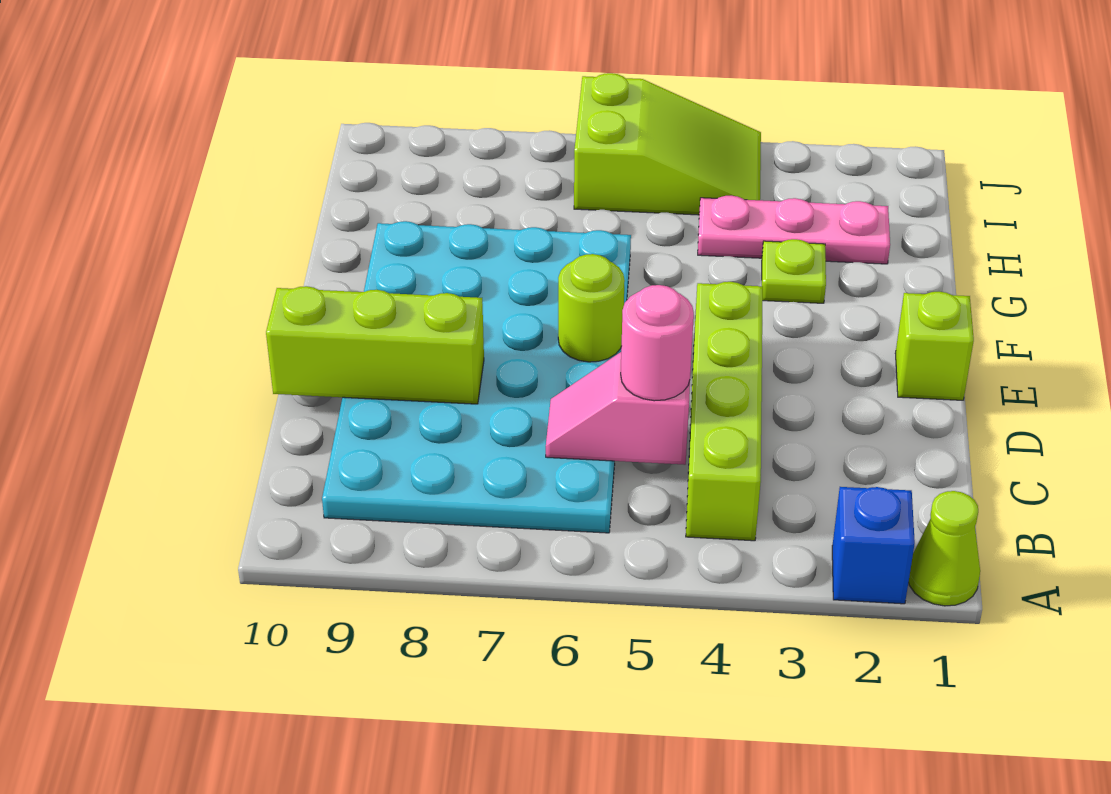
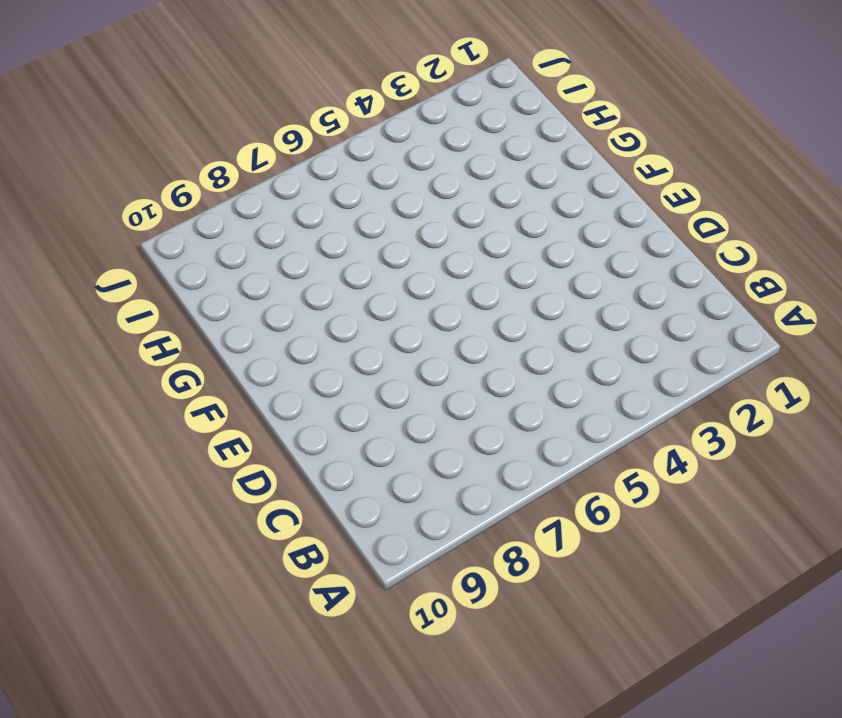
none -> lime 1x1 cone [909,491,980,606]
none -> blue 1x1 brick [832,487,915,604]
none -> lime 1x4 brick [686,282,763,541]

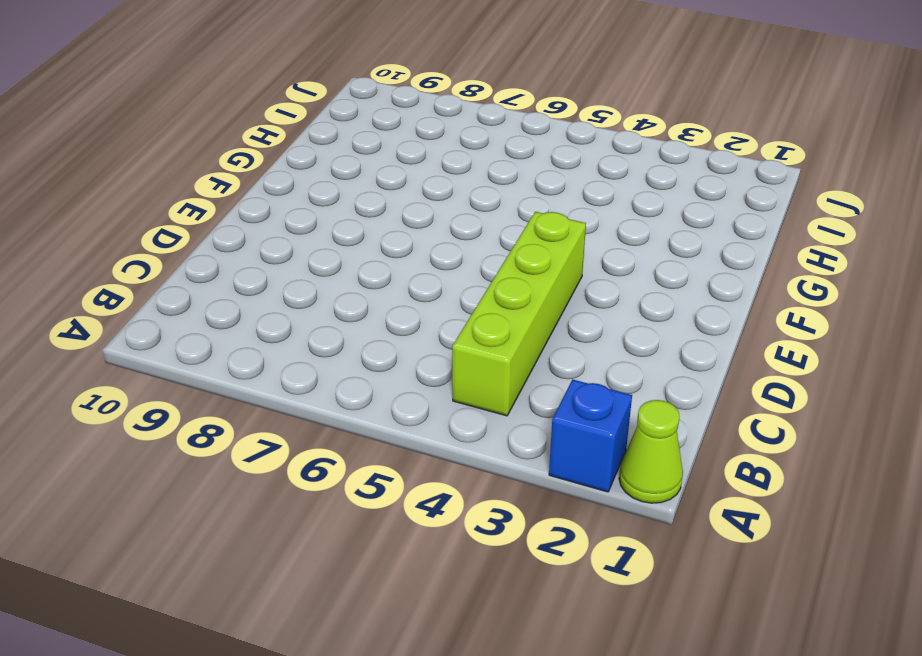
none -> cyan 4x6 plate [322,221,631,533]
none -> lime 1x1 brick [895,292,974,400]
none -> lime 1x1 plate [762,239,826,303]

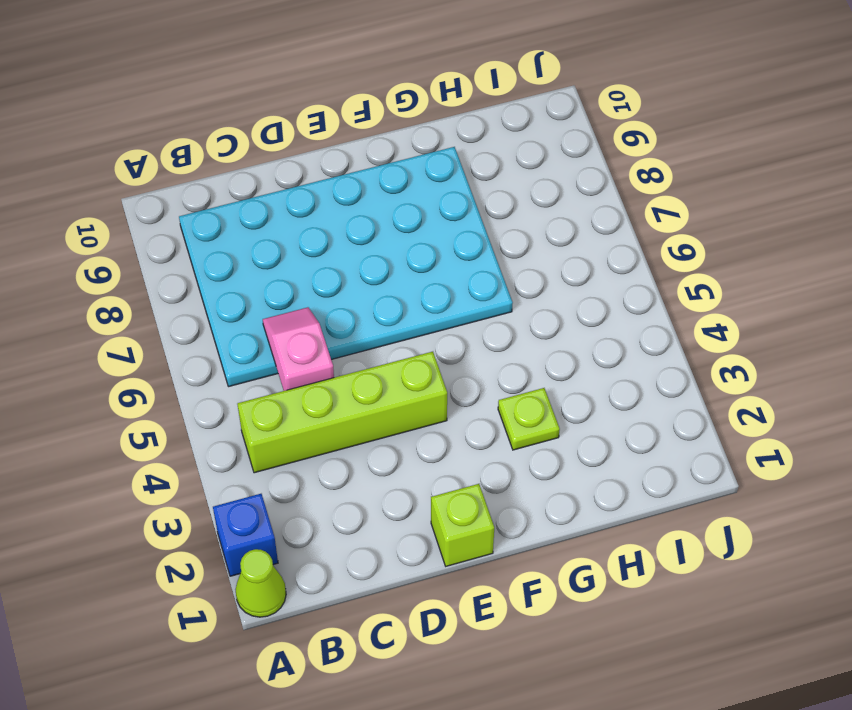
none -> pink 1x3 plate [698,196,890,264]
none -> lime 2x3 slope [574,73,761,215]
none -> lime 1x3 brick [266,286,484,404]

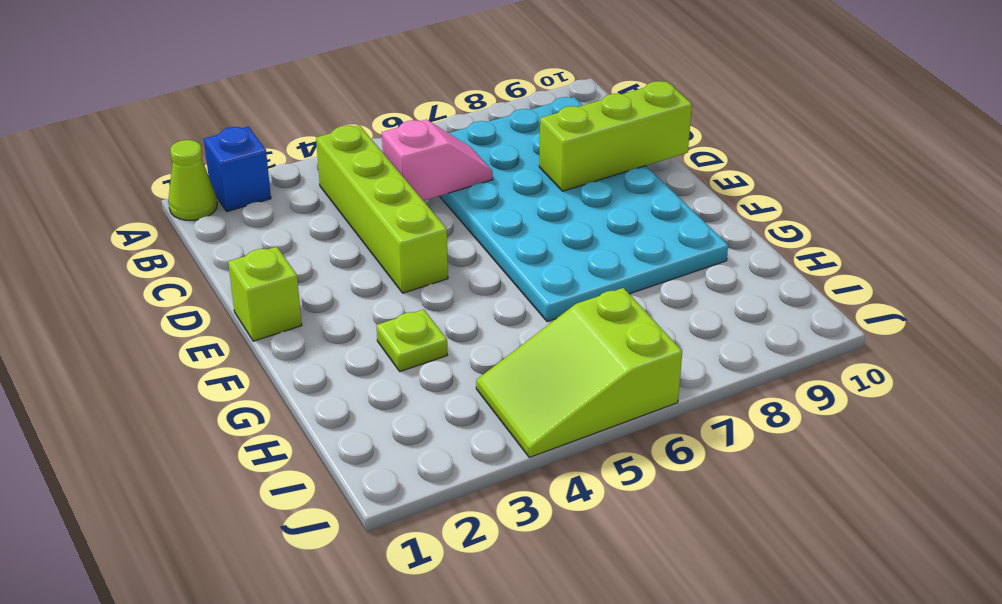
none -> pink 1x3 plate [698,196,890,264]
none -> lime 1x1 round brick [558,254,625,362]
none -> pink 1x1 round brick [621,285,694,401]

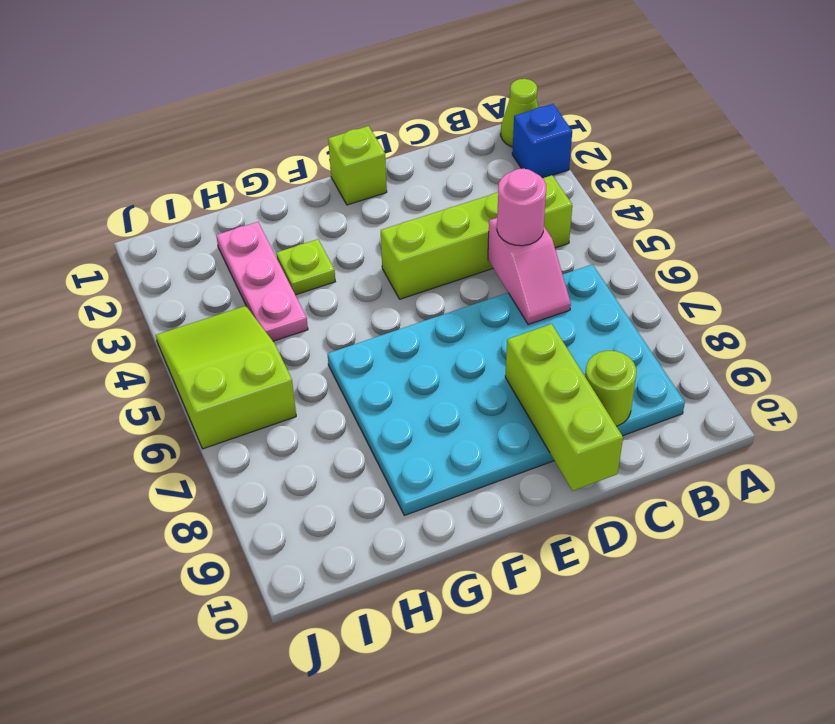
lime 1x1 round brick [585,351,636,426] -> lime 1x1 round brick moved to [558,254,625,362]

